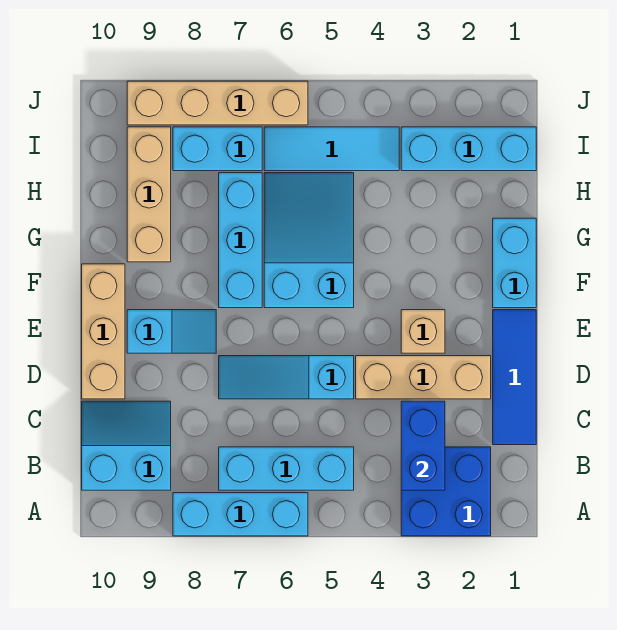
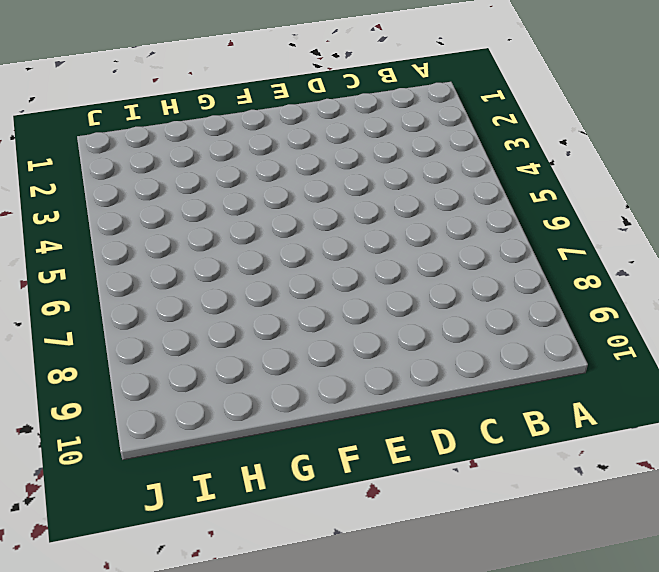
none -> blue 2x2 brick [401,447,491,536]
none -> cyan 1x3 brick [173,493,308,536]
none -> cyan 1x3 brick [219,447,354,490]

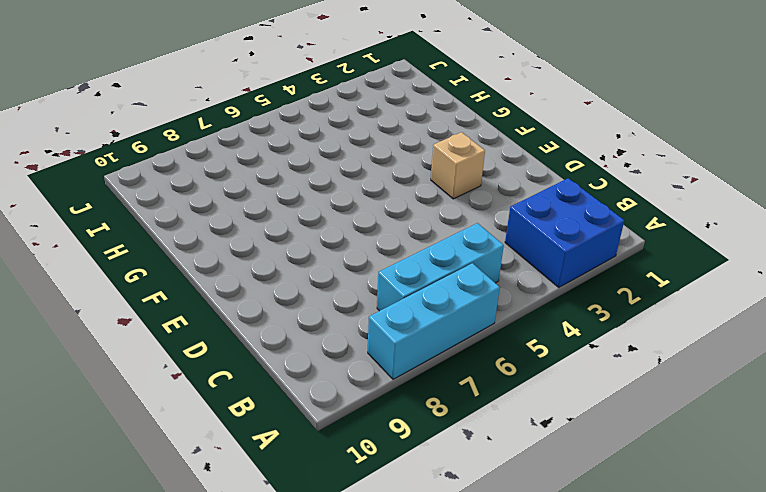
none -> cyan 2x2 slope [82,401,171,490]
none -> blue 1x3 tile [493,310,536,445]
none -> tan 1x3 brick [356,356,491,399]

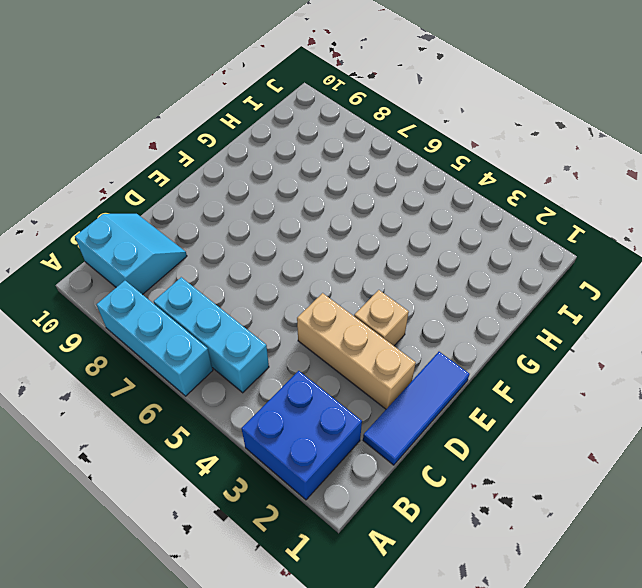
none -> cyan 1x3 slope [219,356,354,399]
none -> tan 1x3 brick [82,264,125,399]
none -> cyan 1x2 slope [127,310,216,353]

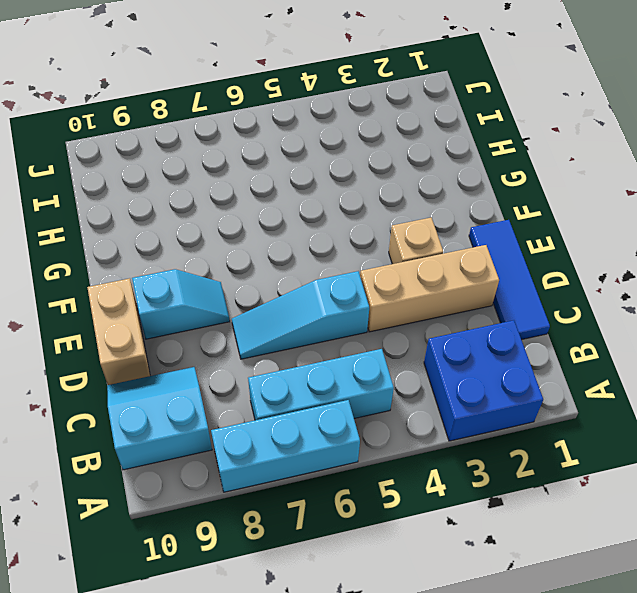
tan 1x2 brick [87,278,150,385] -> tan 1x3 brick [82,264,125,399]
none -> cyan 1x2 brick [493,218,536,308]
none -> cyan 2x3 slope [264,173,354,308]
none -> cyan 1x3 brick [219,173,262,308]

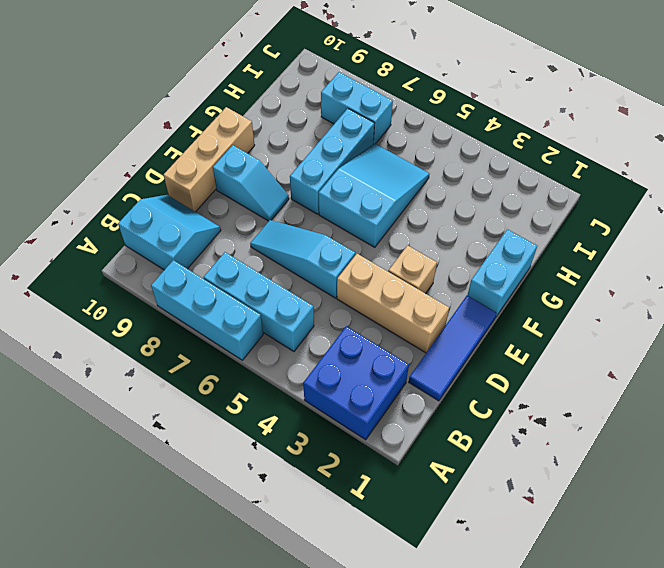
none -> tan 1x3 brick [127,127,171,262]
none -> cyan 1x3 brick [401,127,536,171]
none -> cyan 1x3 tile [264,127,399,171]

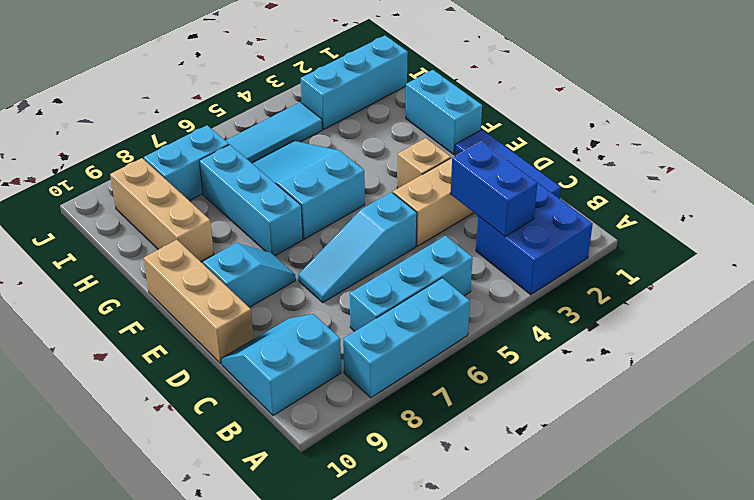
none -> tan 1x4 brick [127,81,308,125]

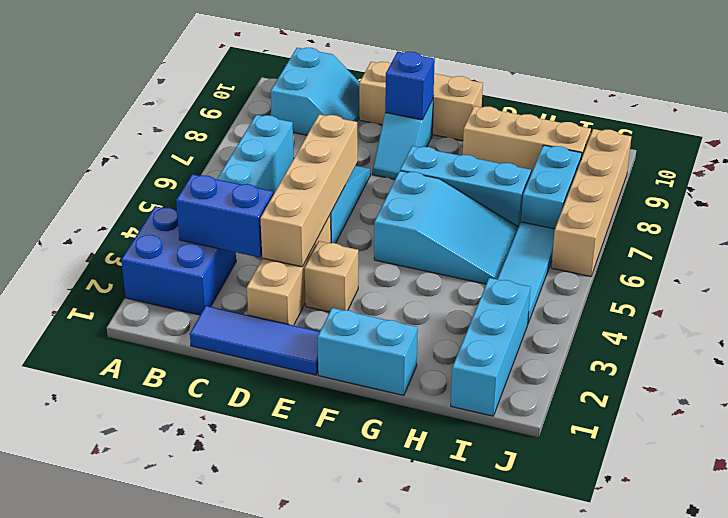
tan 1x4 brick [260,114,358,267] -> none
blue 1x1 brick [385,52,435,120] -> none
none -> cyan 1x3 brick [173,493,308,536]

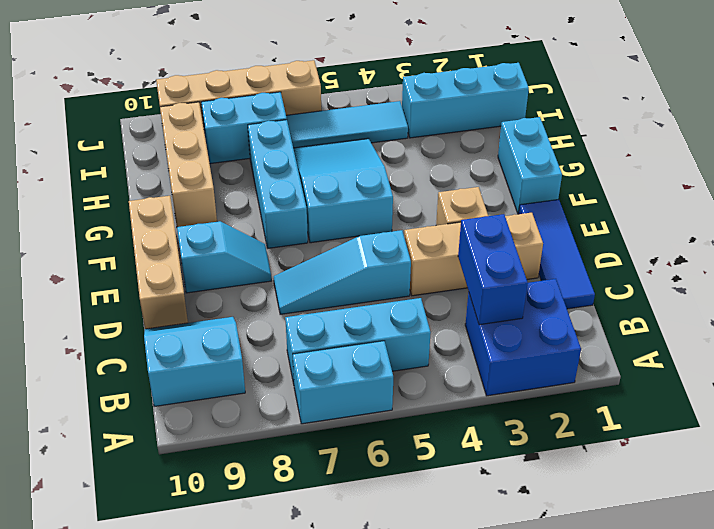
cyan 1x2 brick [293,341,393,424] -> cyan 1x3 brick [173,493,308,536]

